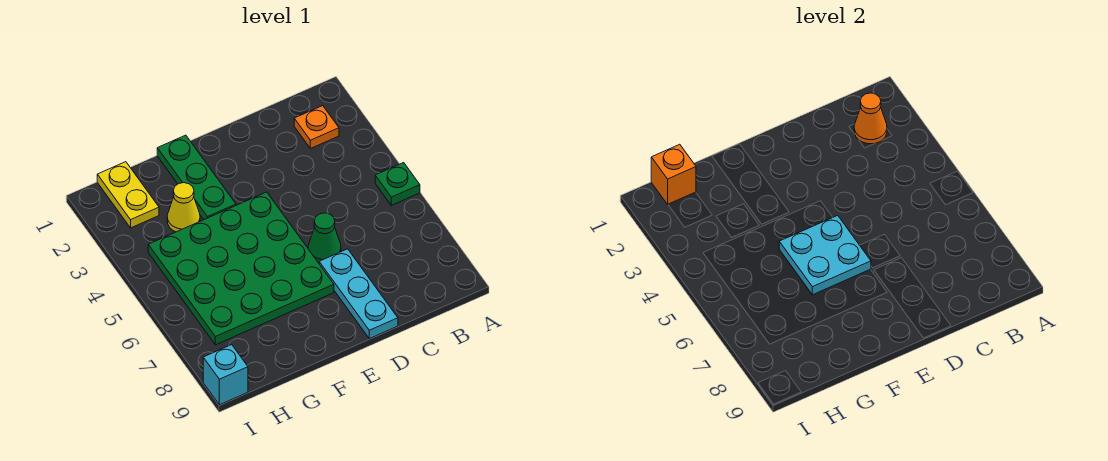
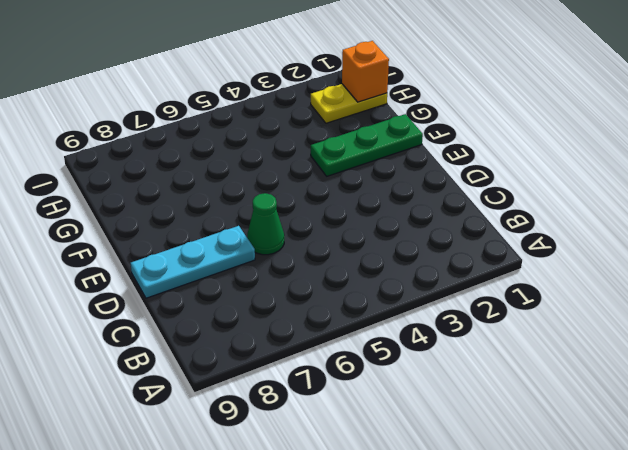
none -> green 1x1 plate [375,163,420,205]
none -> orange 1x1 plate [294,106,339,149]
none -> green 4x4 plate [148,192,334,345]

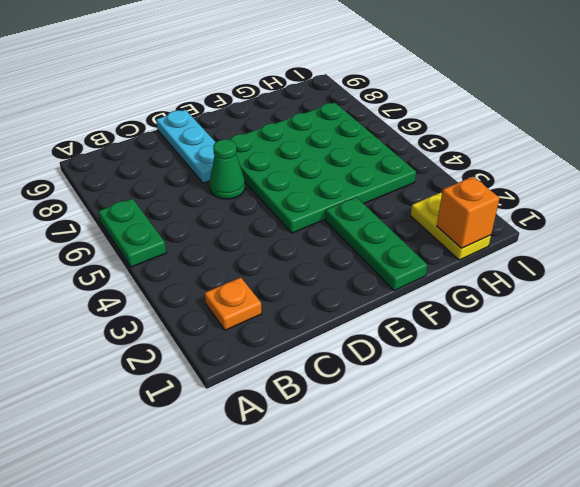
green 1x2 plate [98,199,166,267] -> green 1x1 plate [375,163,420,205]
none -> yellow 1x1 cone [167,183,200,232]
none -> cyan 1x1 brick [203,345,248,405]
none -> orange 1x1 cone [854,93,887,144]

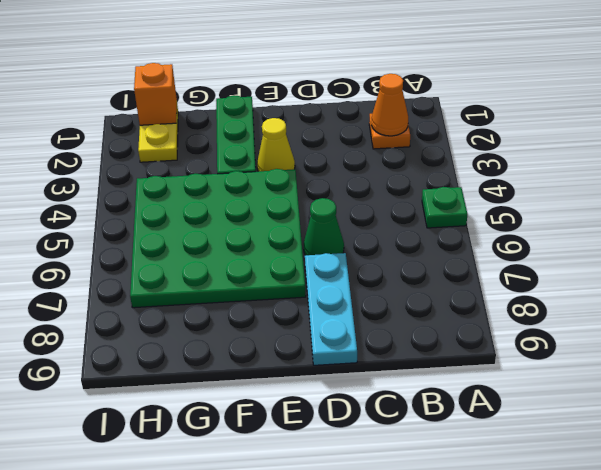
yellow 1x1 cone [257,118,295,171] -> yellow 1x1 cone moved to [167,183,200,232]
none -> cyan 1x1 brick [203,345,248,405]
none -> cyan 2x2 plate [779,215,871,295]

